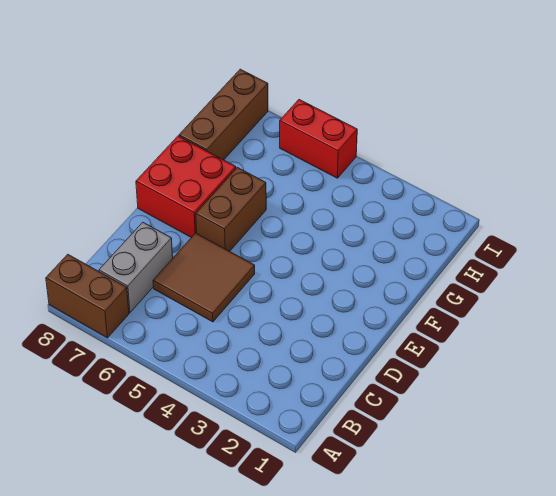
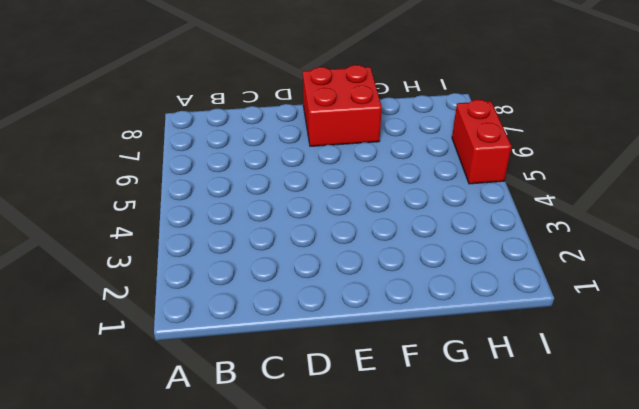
none -> brown 1x2 brick [46,254,129,338]
none -> grey 1x2 brick [99,222,173,313]

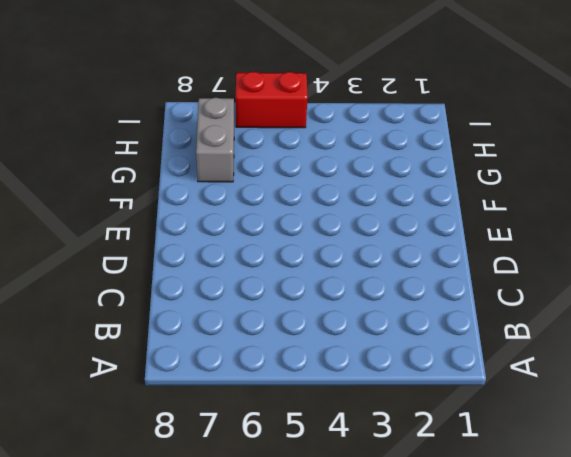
grey 1x2 brick [196,98,234,182] -> grey 1x2 brick moved to [99,222,173,313]
none -> brown 1x2 brick [46,254,129,338]
none -> brown 2x2 tile [153,233,255,322]

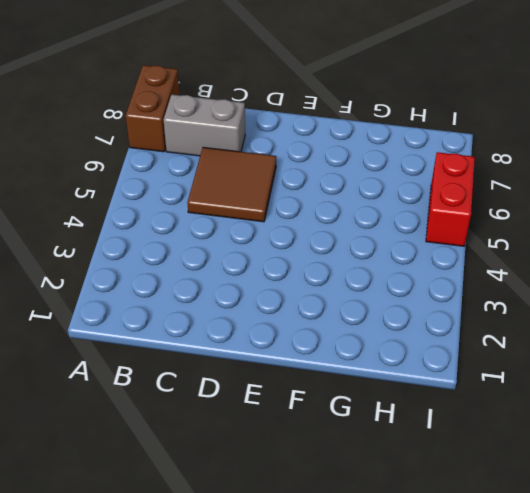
none -> brown 1x2 brick [196,168,266,251]
none -> red 2x2 brick [136,136,236,238]

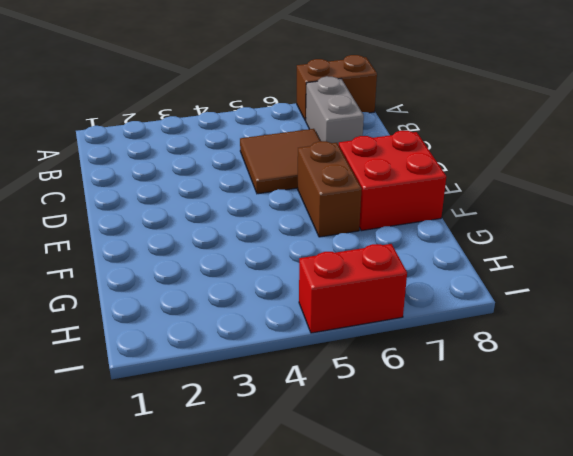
none -> brown 1x3 brick [179,69,268,160]

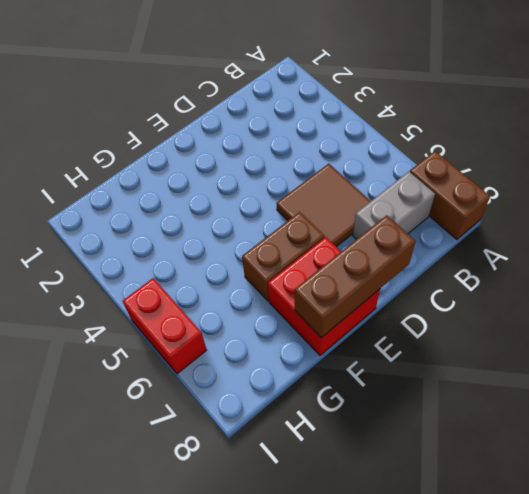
brown 1x3 brick [295,215,416,338] -> brown 1x3 brick moved to [179,69,268,160]

